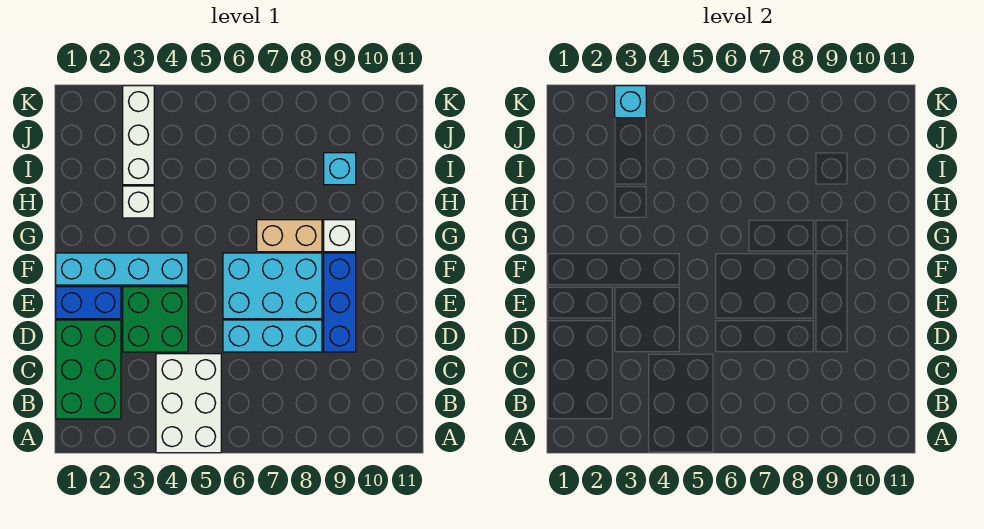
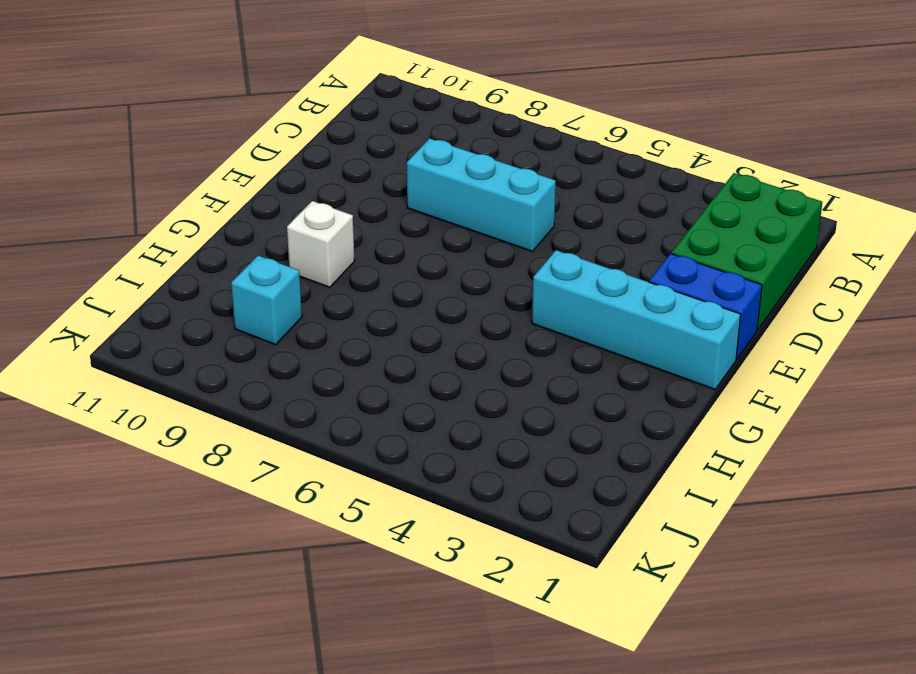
none -> white 2x3 brick [156,354,221,453]
none -> green 2x2 brick [123,287,188,352]
none -> blue 1x3 brick [324,253,356,352]

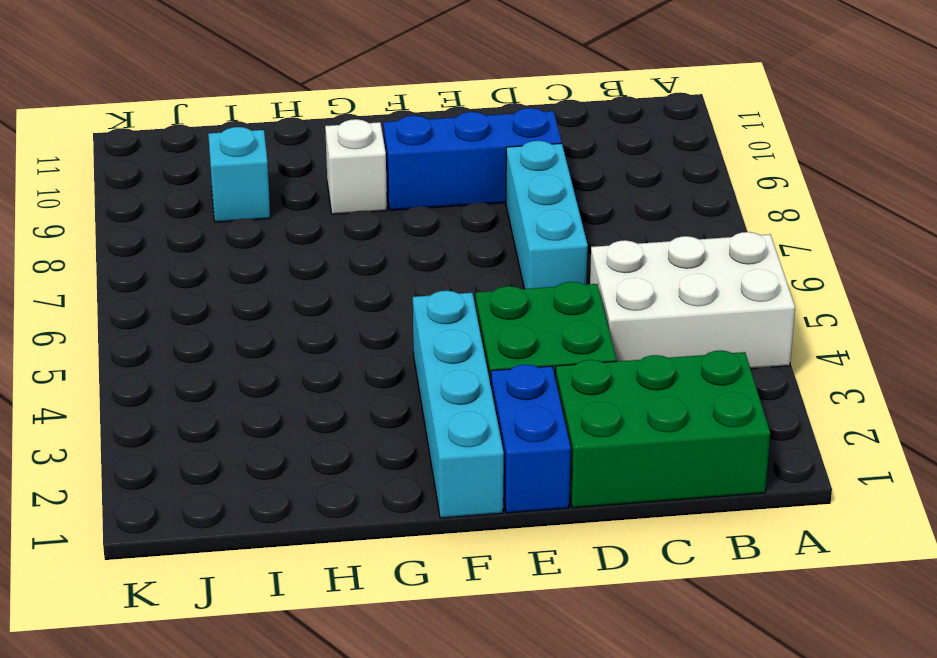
none -> cyan 2x3 brick [223,253,322,319]
none -> tan 1x2 brick [257,220,322,252]
none -> white 1x1 brick [123,186,154,218]

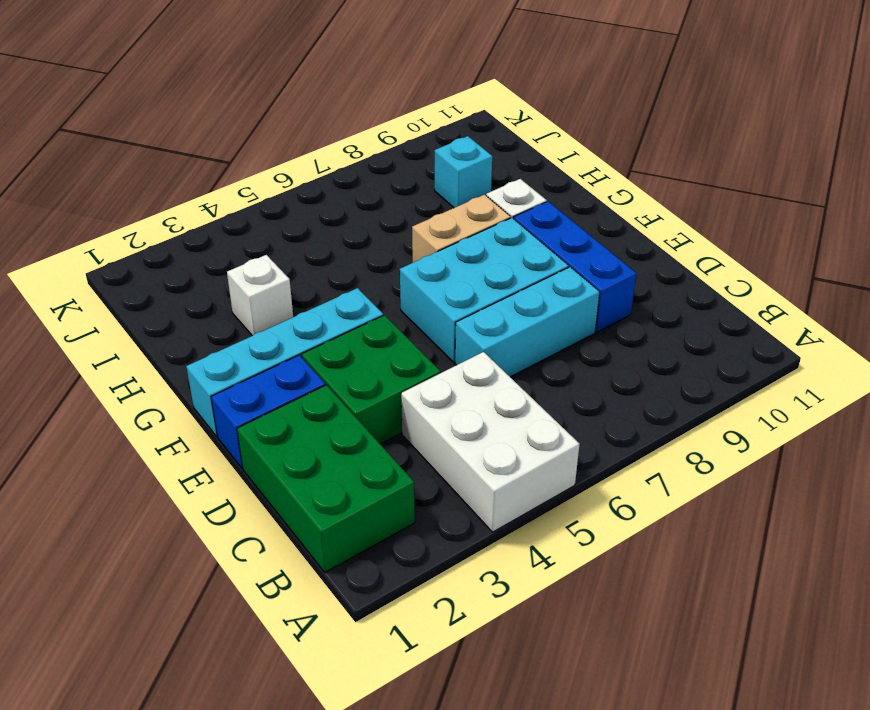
none -> white 1x3 brick [123,86,154,185]
none -> cyan 1x1 brick [615,86,646,118]

